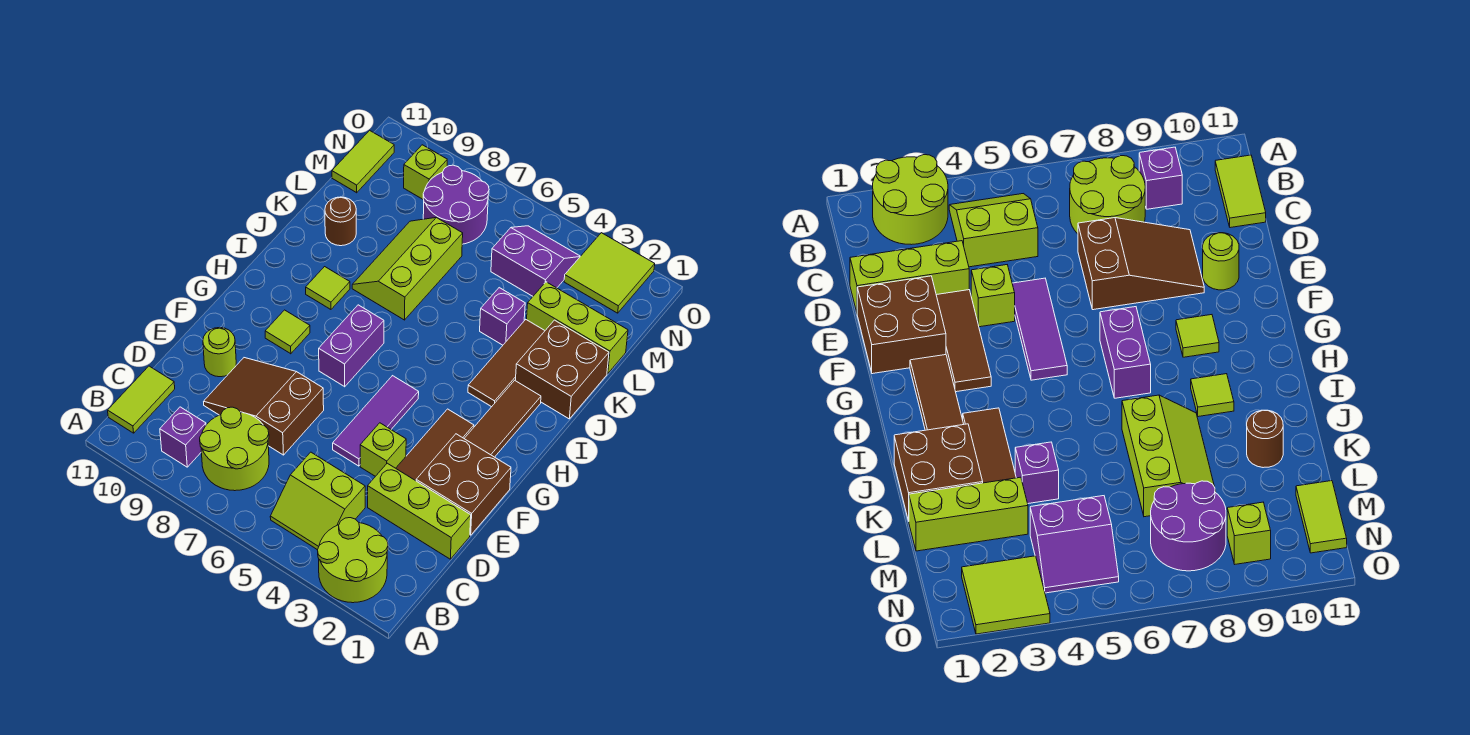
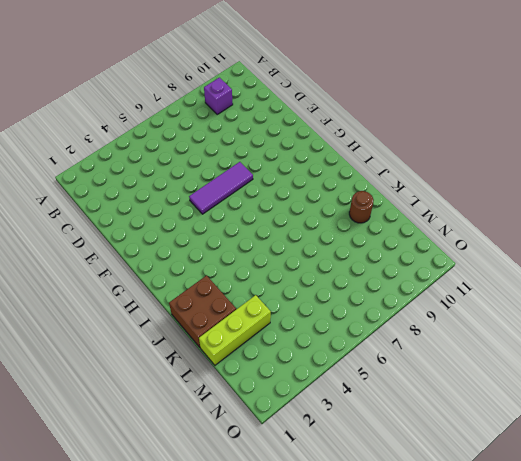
purple 1x3 tile [189,162,253,214] -> purple 1x3 tile turned to [333,376,419,466]
none -> lime 2x2 round brick [318,518,388,603]
none -> lime 2x2 slope [270,452,365,550]
none -> lime 2x2 round brick [200,407,269,491]

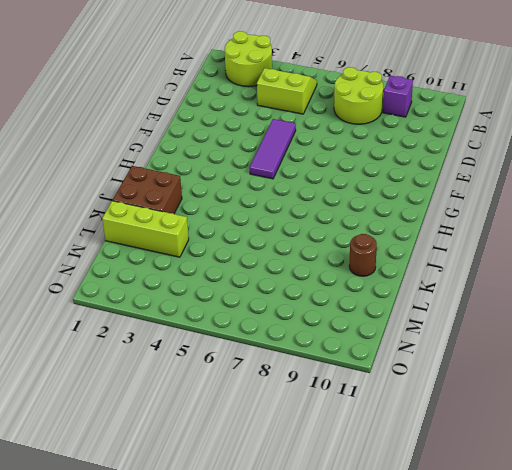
none -> lime 1x2 tile [108,366,175,433]
none -> lime 1x3 brick [368,463,471,559]
none -> brown 2x3 slope [204,358,324,455]

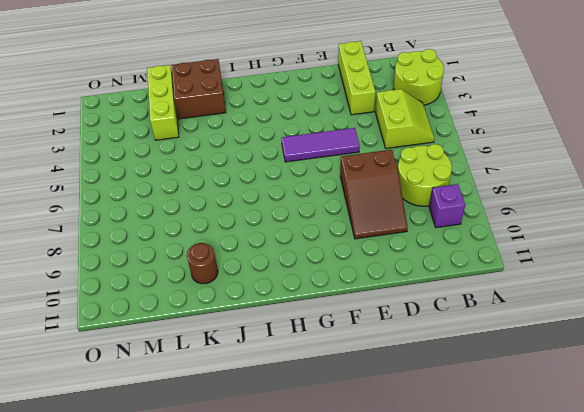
none -> lime 1x2 tile [108,366,175,433]
none -> brown 2x2 brick [416,434,511,535]
none -> brown 1x3 tile [396,409,474,481]

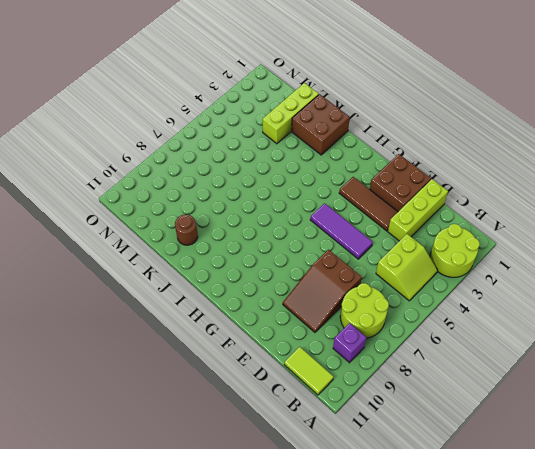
none -> lime 1x1 brick [360,423,406,476]
none -> lime 1x1 round brick [203,328,236,377]
none -> brown 1x3 tile [464,380,541,457]

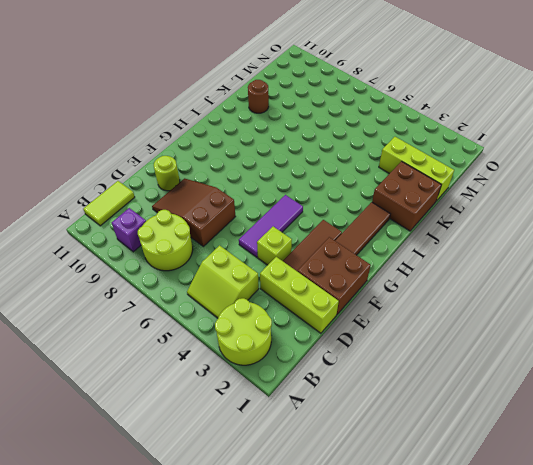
none -> purple 1x2 brick [319,305,384,387]
none -> lime 1x1 tile [265,310,310,354]
none -> brown 1x3 tile [468,320,545,407]

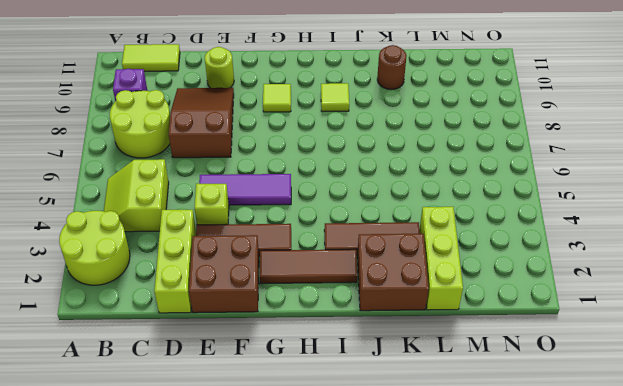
none -> purple 1x2 brick [319,305,384,387]
none -> lime 2x3 slope [352,218,463,320]
none -> purple 1x1 brick [480,288,525,345]

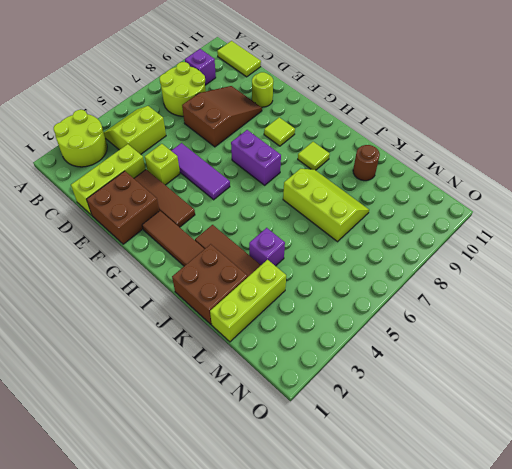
none -> purple 2x2 slope [491,226,580,296]
none -> purple 2x2 round brick [423,165,489,244]
none -> lime 1x2 tile [332,130,394,193]

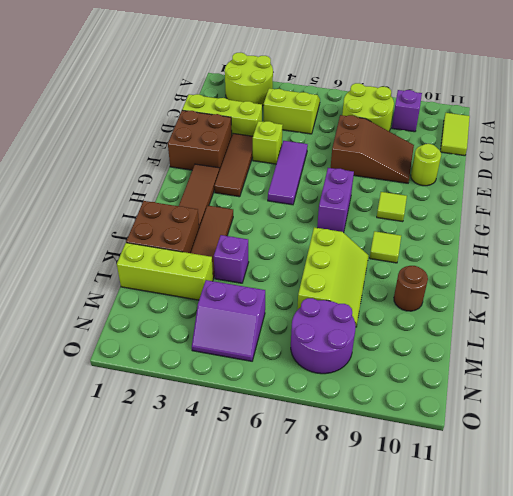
none -> lime 1x2 tile [332,130,394,193]
none -> lime 2x2 tile [564,233,655,313]
none -> lime 1x1 brick [404,145,447,199]

